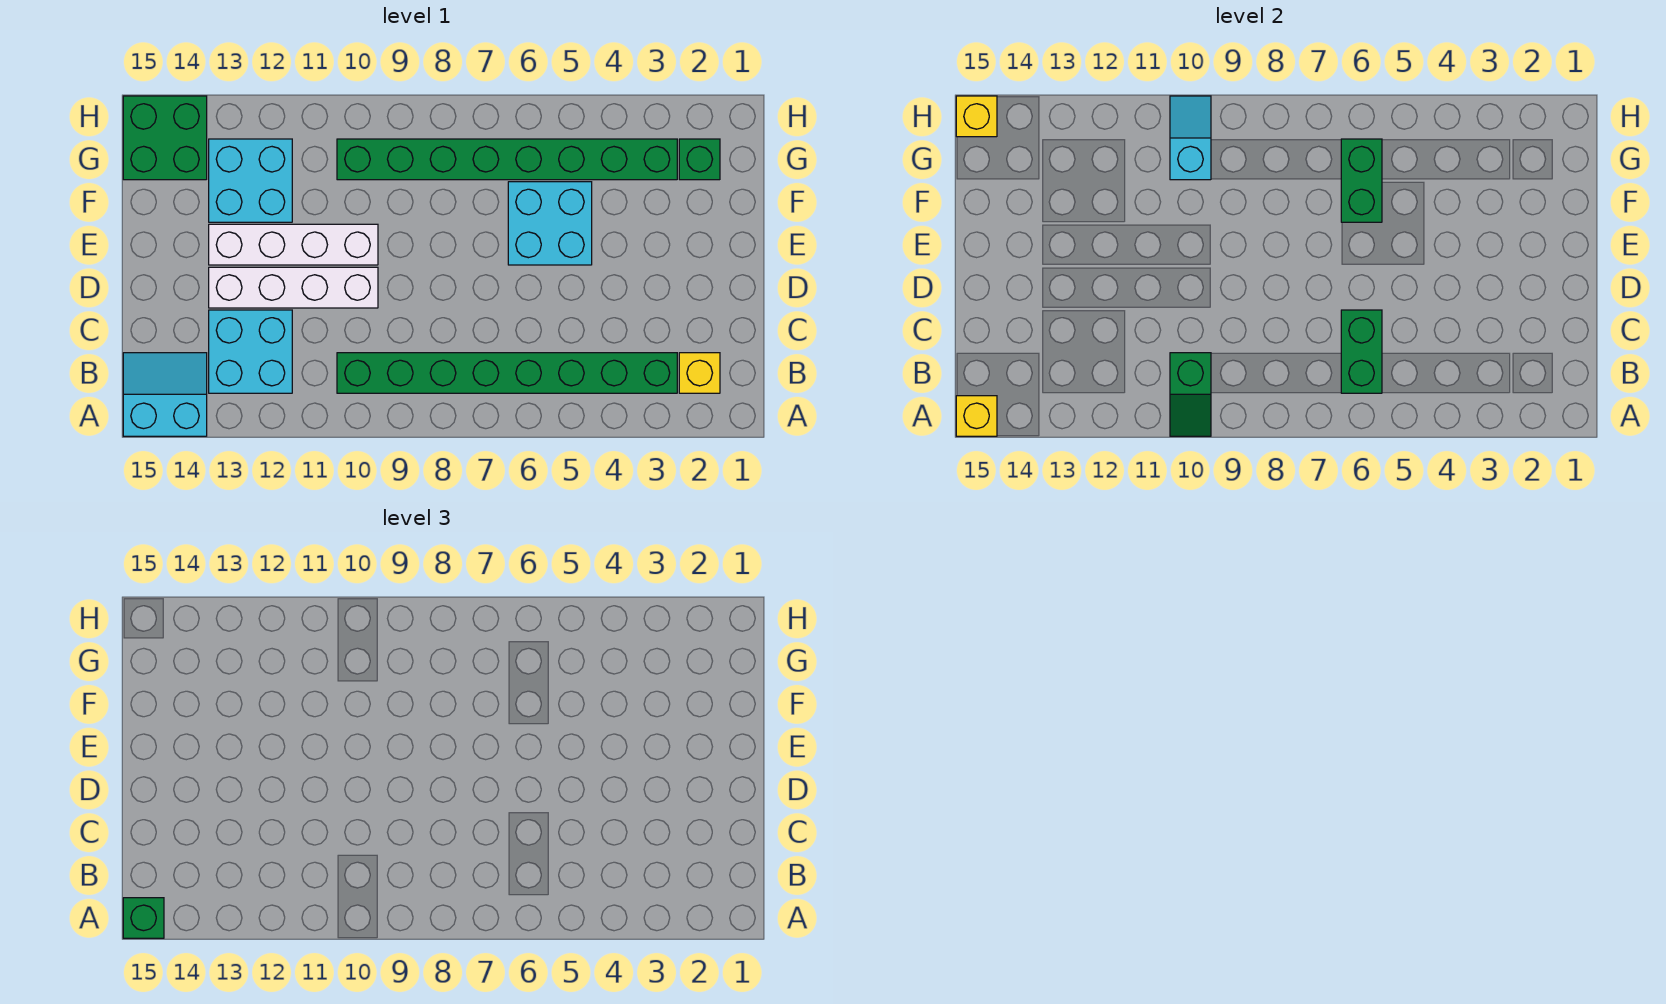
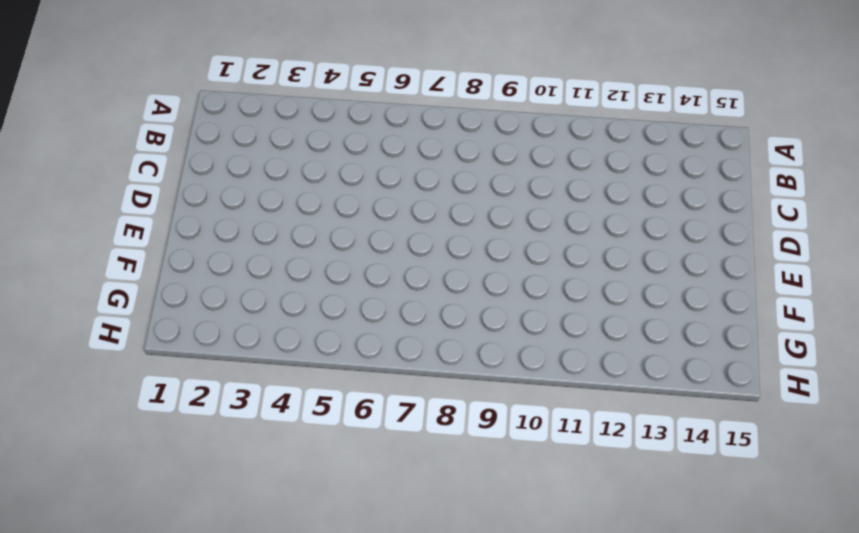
none -> cyan 2x2 slope [123,353,207,436]
none -> yellow 1x1 brick [679,353,720,393]
none -> green 1x8 brick [337,353,677,393]

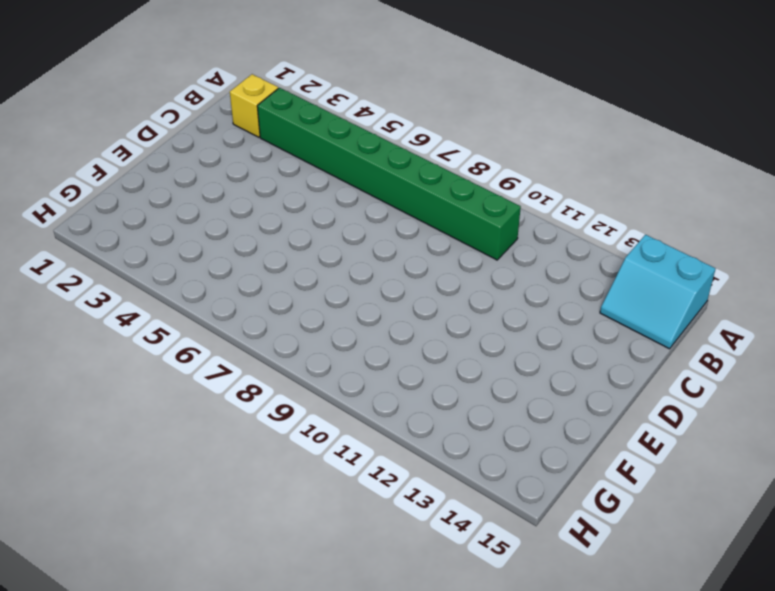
none -> cyan 2x2 brick [209,310,292,393]
none -> white 1x4 brick [209,267,378,308]
none -> cyan 2x2 brick [508,182,592,265]

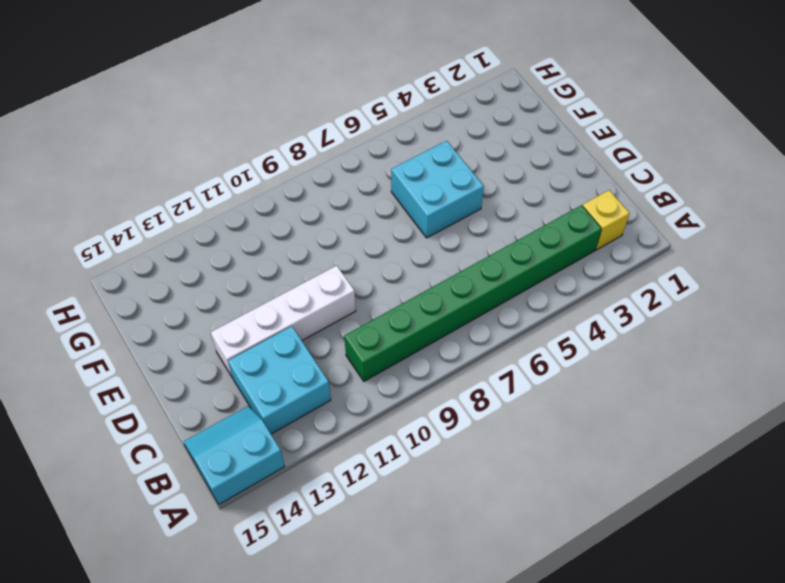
none -> white 1x4 brick [209,224,378,265]
none -> cyan 2x2 brick [209,139,292,222]
none -> green 1x1 brick [679,139,720,180]

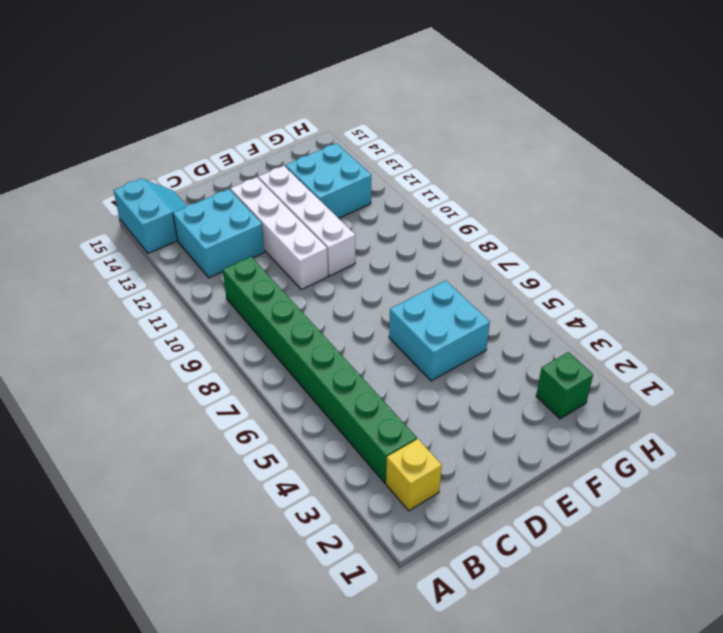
none -> green 1x8 brick [337,139,677,180]
none -> green 2x2 brick [123,96,207,180]
none -> green 1x2 slope [1170,353,1211,436]

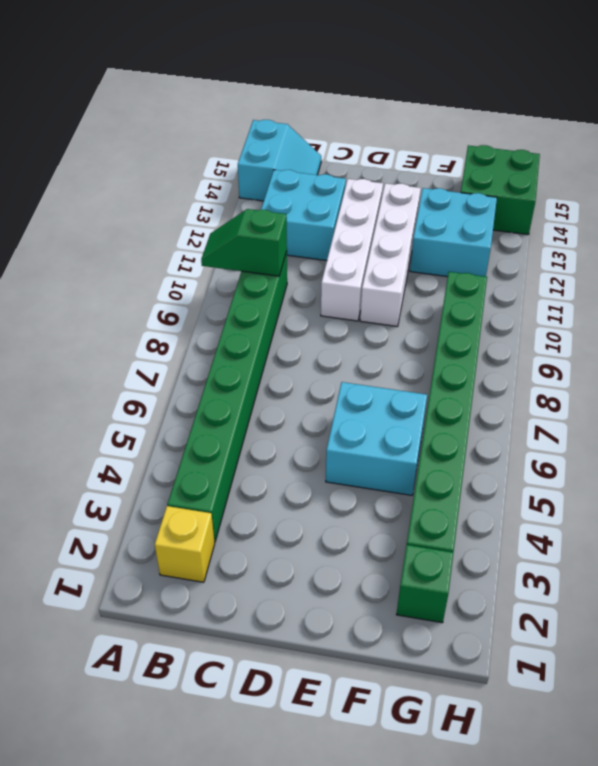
none -> yellow 1x1 brick [956,396,997,436]
none -> green 1x2 brick [1341,310,1382,393]
none -> green 1x2 brick [1341,139,1382,222]

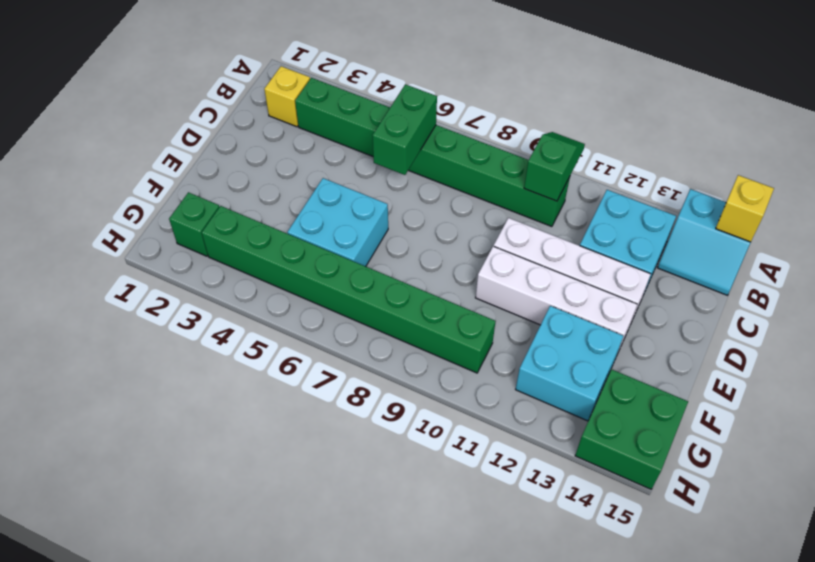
none -> green 1x2 brick [1341,139,1382,222]
none -> cyan 1x2 slope [1170,96,1211,180]
none -> yellow 1x1 brick [956,96,997,137]

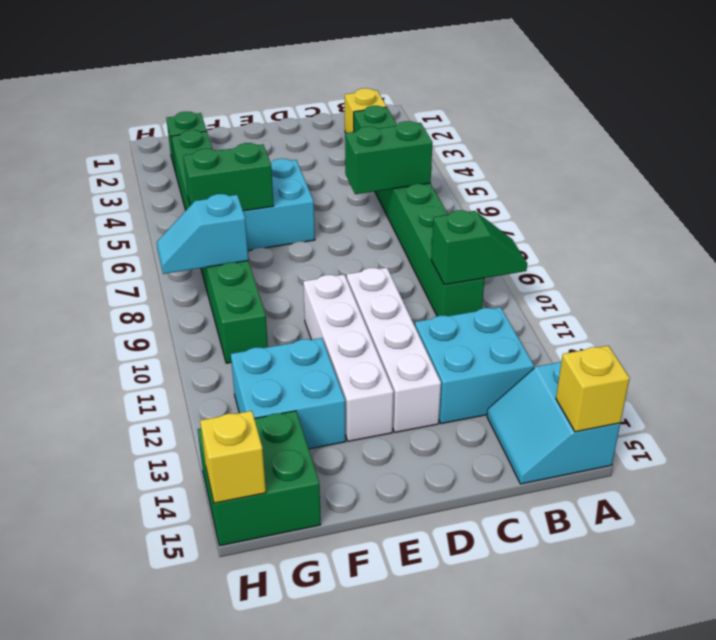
cyan 1x2 slope [157,194,248,274] -> cyan 1x2 slope moved to [1170,96,1211,180]
none -> green 1x1 brick [123,898,164,938]

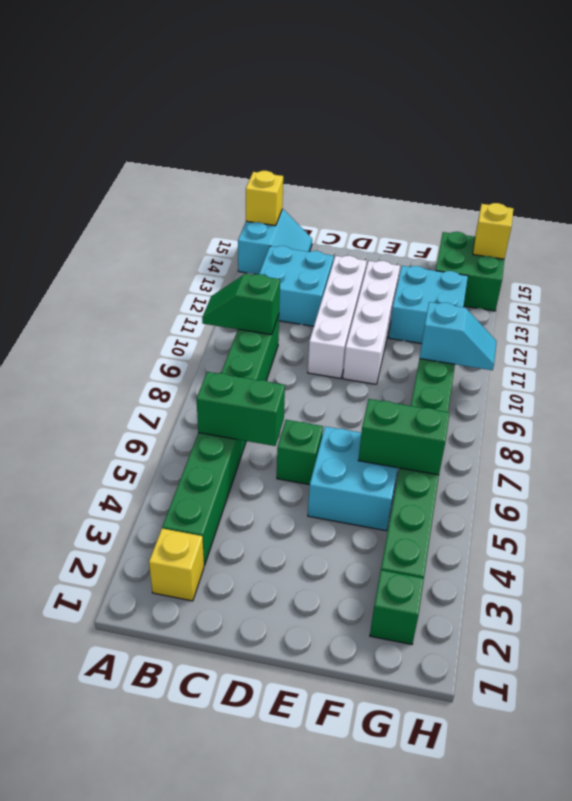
green 1x1 brick [277,420,323,485] -> green 1x1 brick moved to [123,898,164,938]

